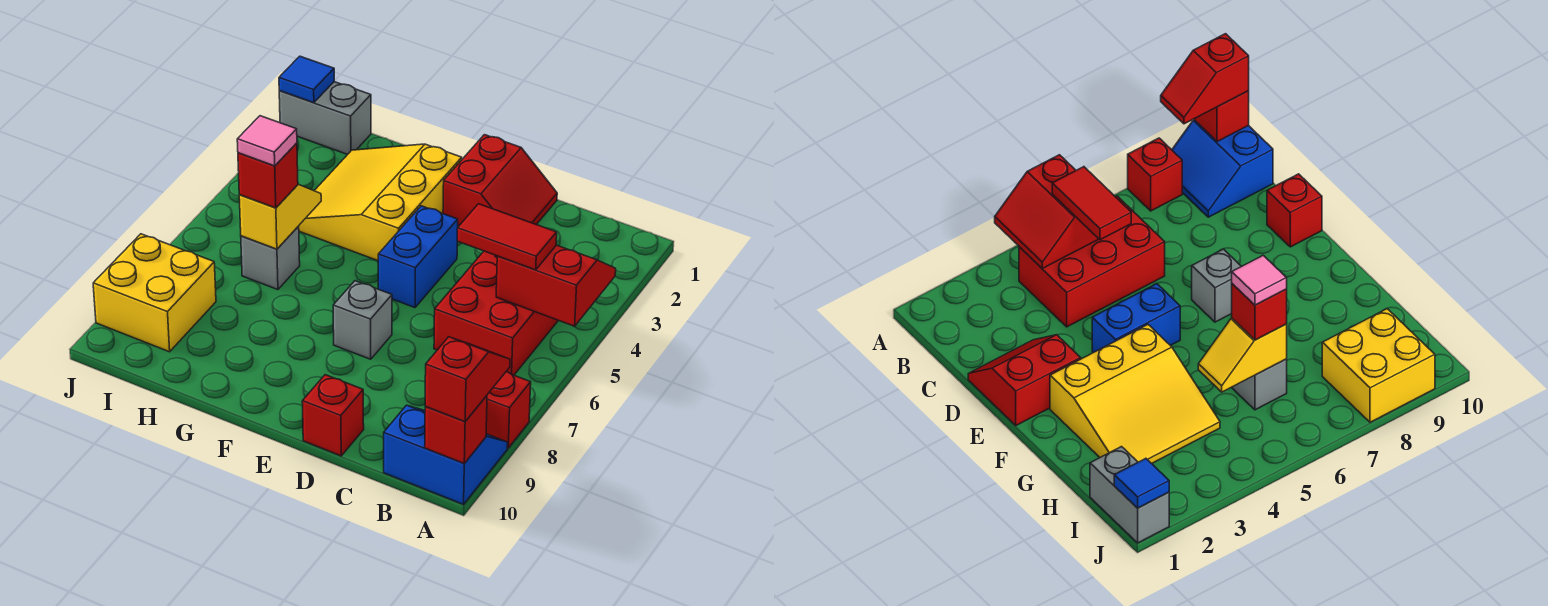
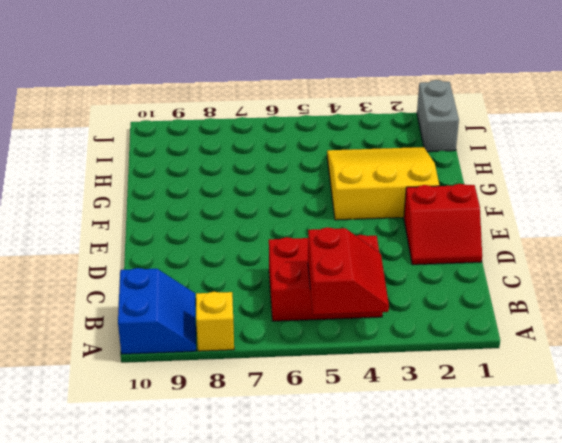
yellow 1x1 brick [196,292,234,351] -> red 1x1 brick [486,372,531,448]
none -> red 1x1 brick [302,375,364,456]
none -> blue 1x2 brick [378,206,458,308]
none -> grey 1x1 brick [333,281,392,359]

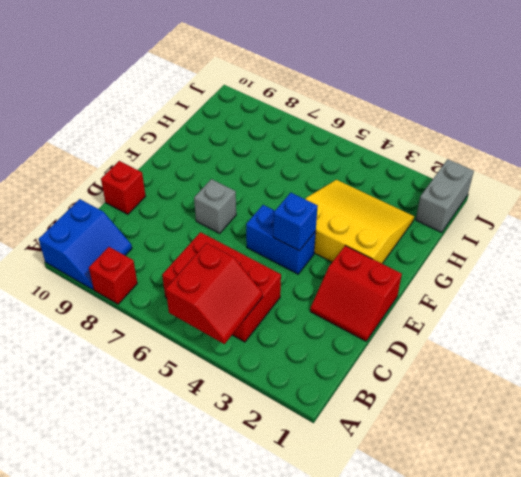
blue 1x1 brick [273,193,318,251] -> none
none -> grey 1x1 brick [241,226,300,290]
none -> yellow 2x2 brick [93,234,216,352]
none -> red 1x1 brick [425,396,487,463]

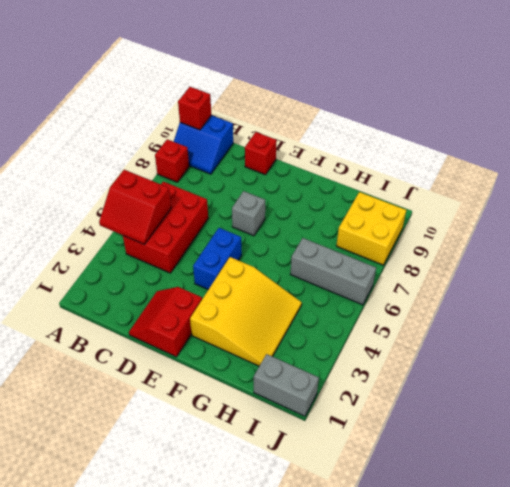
grey 1x3 brick [290,238,376,305] -> grey 1x1 brick [241,226,300,290]
none -> yellow 1x2 slope [239,184,321,249]
none -> blue 1x1 tile [279,56,334,103]
none -> red 1x2 slope [425,337,510,422]

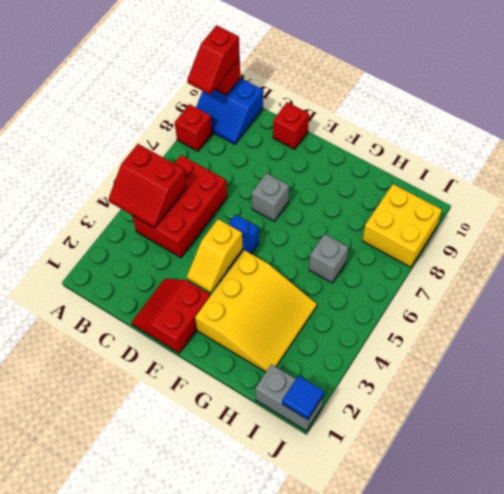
yellow 1x2 slope [187,219,243,292] -> yellow 1x2 slope moved to [239,184,321,249]
none -> red 1x2 tile [457,204,557,270]
none -> red 1x1 brick [238,143,298,208]
none -> pink 1x1 tile [237,116,297,166]

